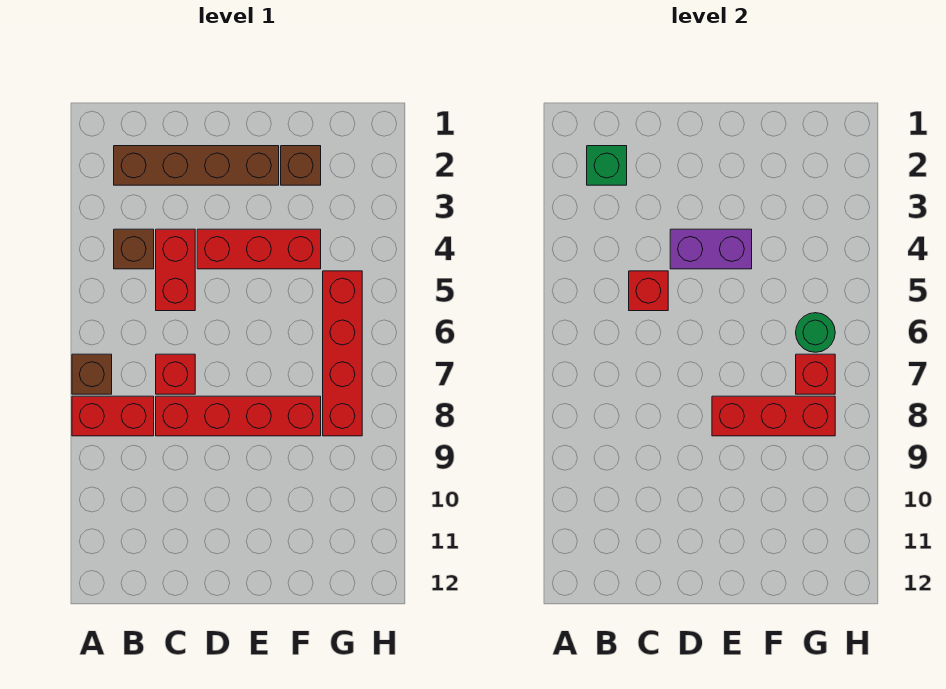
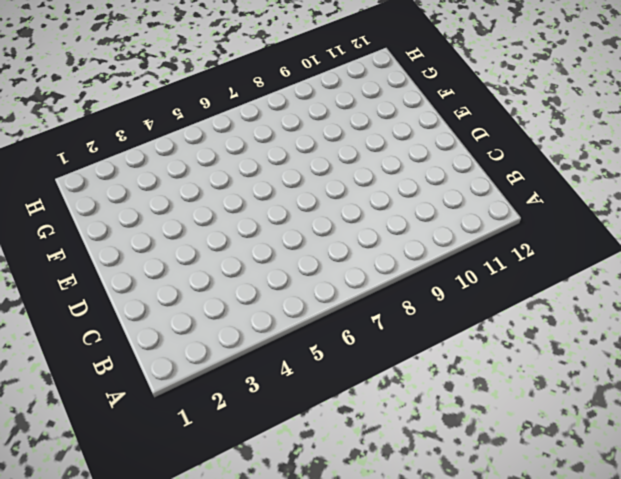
none -> brown 1x1 brick [72,354,112,394]
none -> red 1x2 brick [72,396,154,436]
none -> brown 1x4 brick [114,146,279,185]

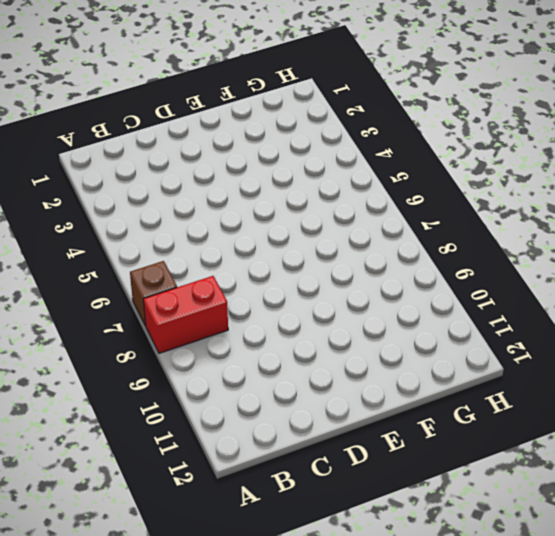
none -> brown 1x4 brick [114,146,279,185]
none -> brown 1x1 brick [114,229,154,269]
none -> red 1x2 brick [156,229,195,311]

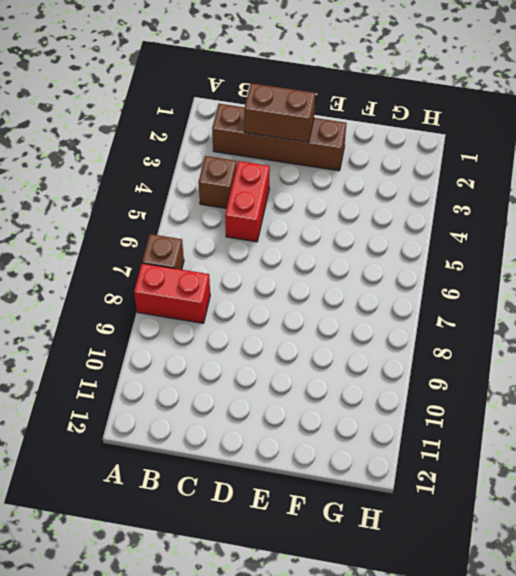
brown 1x2 brick [244,83,315,142] -> none
none -> red 1x1 brick [156,354,195,394]
none -> red 1x4 brick [156,396,321,436]
none -> red 1x3 brick [197,229,321,269]

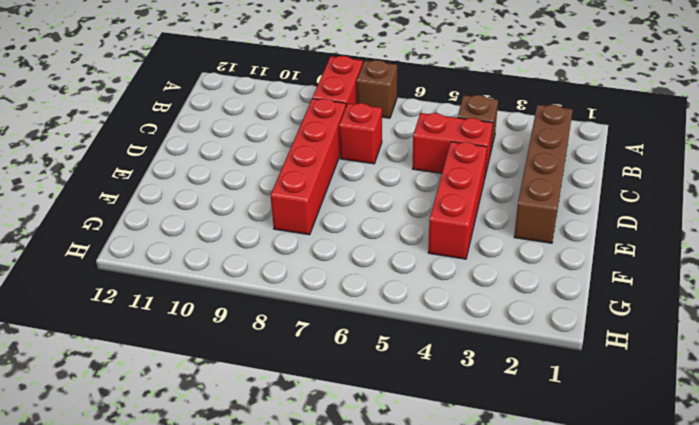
none -> brown 1x1 brick [281,146,321,185]
none -> red 1x4 brick [323,271,362,436]
none -> green 1x1 brick [587,146,627,185]

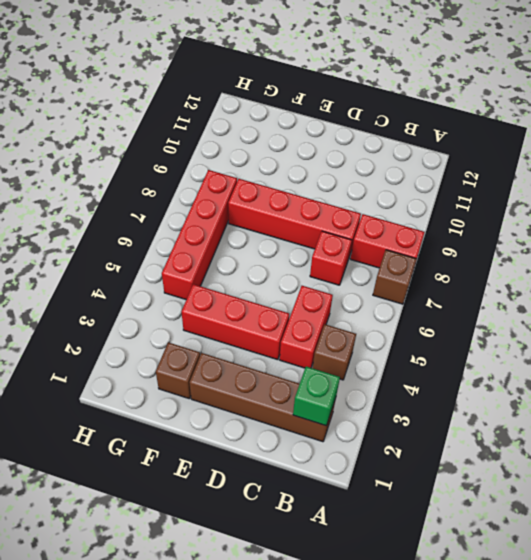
none -> red 1x1 brick [629,271,668,311]
none -> purple 1x2 brick [670,229,752,269]
none -> red 1x3 brick [712,396,835,436]

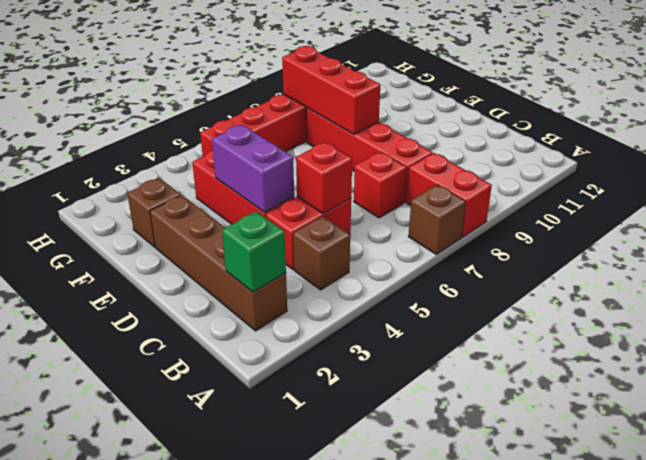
none -> green 1x1 round brick [796,313,835,352]
none -> red 1x1 brick [796,354,835,394]

